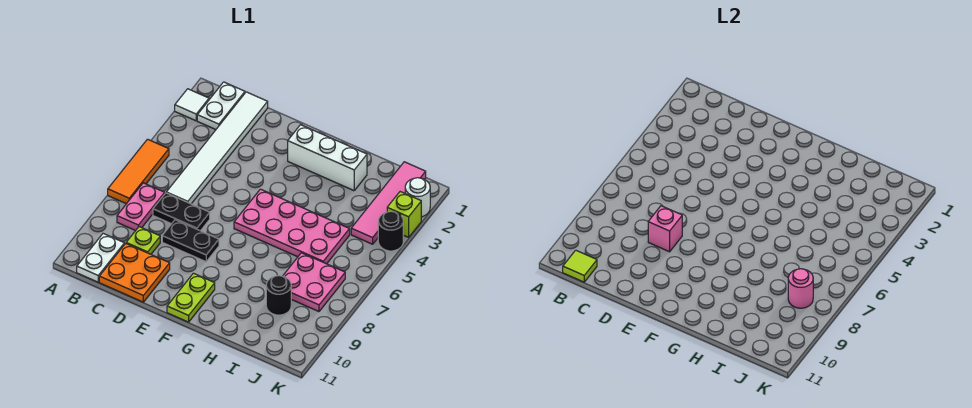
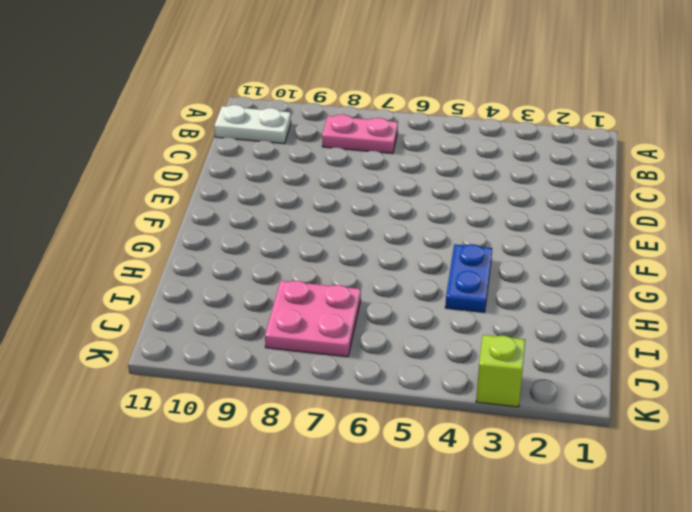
blue 1x2 plate [445,244,492,312] -> none
none -> white 1x1 tile [175,89,209,121]
none -> orange 1x3 tile [108,139,169,204]
none -> white 1x2 plate [197,82,245,130]

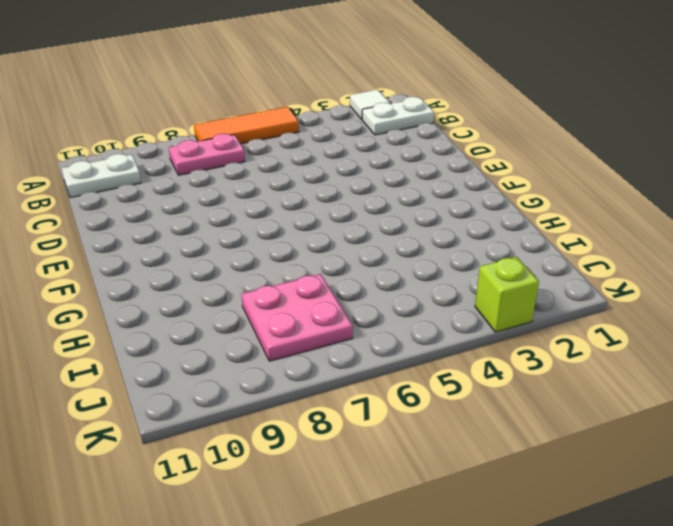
none -> white 1x6 tile [166,92,268,204]
none -> black 1x2 plate [153,193,210,231]
none -> lime 1x1 plate [126,227,160,254]

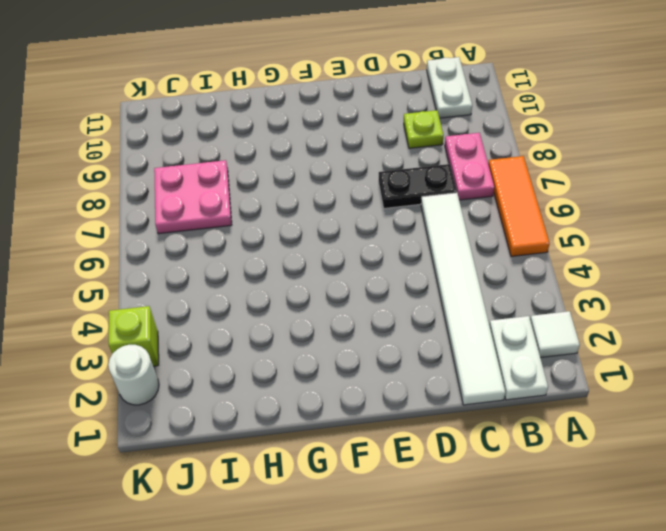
none -> orange 2x2 plate [99,243,170,302]
none -> black 1x2 plate [162,220,219,262]
none -> white 1x3 brick [288,125,367,191]

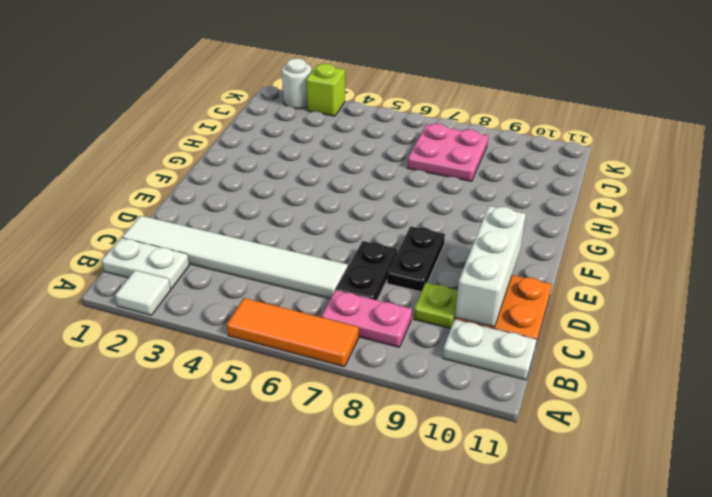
white 1x3 brick [455,206,526,327] -> white 1x3 brick moved to [288,125,367,191]
none -> pink 2x4 plate [234,189,350,264]
none -> lime 1x2 plate [167,273,215,322]
none -> black 1x1 round brick [266,276,291,315]

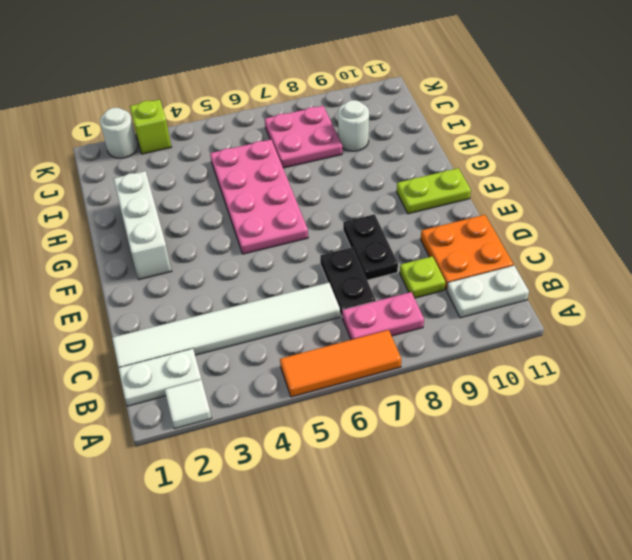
white 1x1 round brick [338,100,369,151] -> black 1x1 round brick [266,276,291,315]
none -> pink 1x4 tile [351,162,426,244]
none -> black 1x1 round brick [378,211,403,251]
none -> lime 1x1 tile [563,250,597,282]

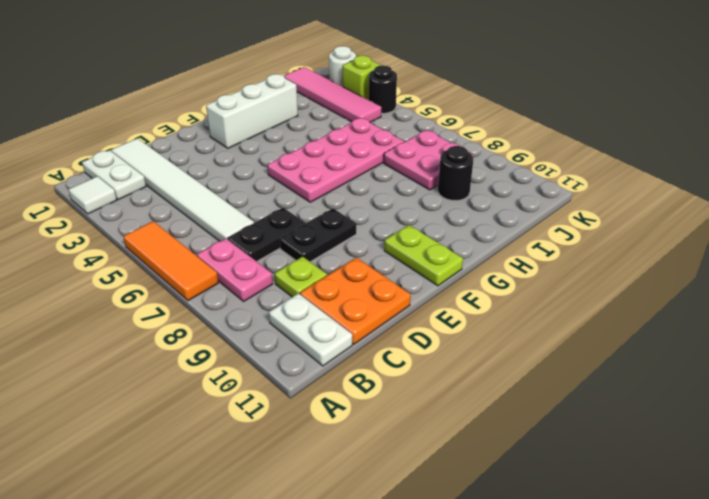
none -> lime 1x1 tile [563,250,597,282]
none -> pink 1x1 brick [648,206,682,252]
none -> pink 1x1 round brick [788,269,813,308]

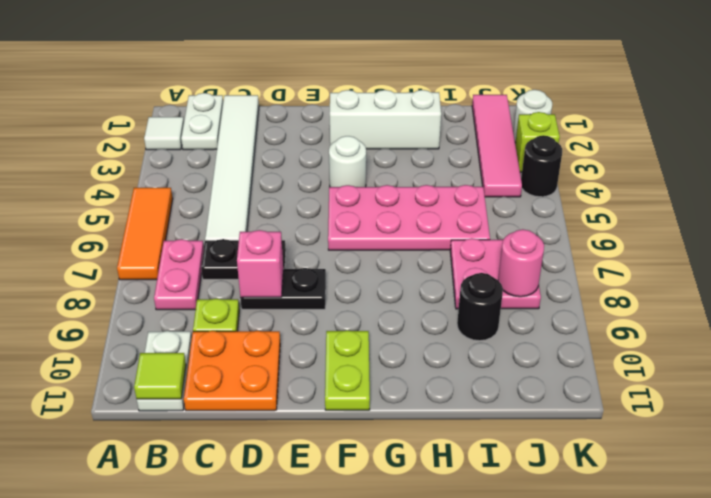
white 1x1 round brick [329,136,366,187] -> none

